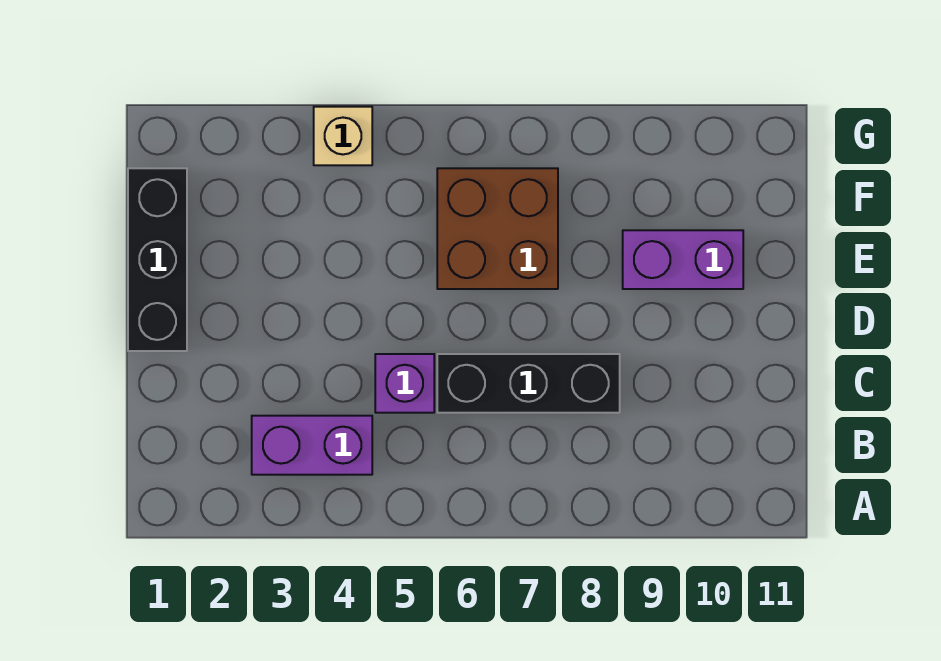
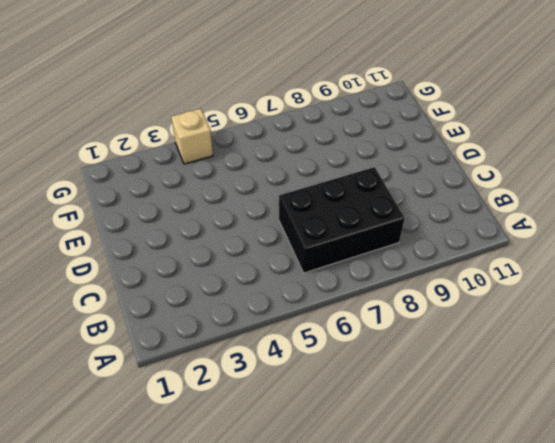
black 2x3 brick [279,167,405,273] -> black 1x3 brick [437,354,620,413]
none -> purple 1x2 brick [252,416,372,475]
none -> purple 1x1 brick [375,354,434,413]

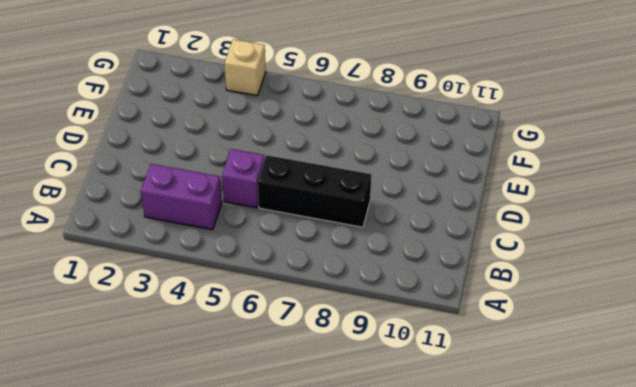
none -> black 1x3 brick [128,168,187,351]
none -> brown 2x2 brick [437,168,558,289]

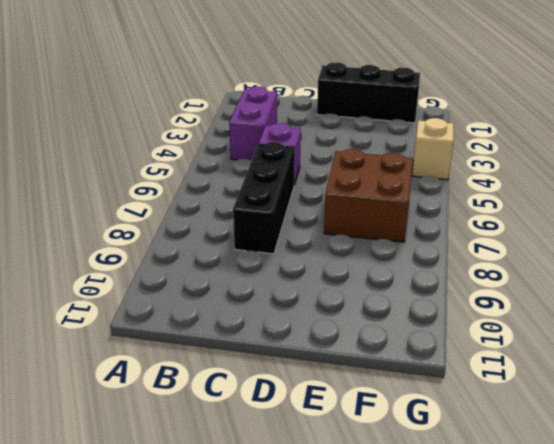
none -> purple 1x2 brick [623,230,743,289]

